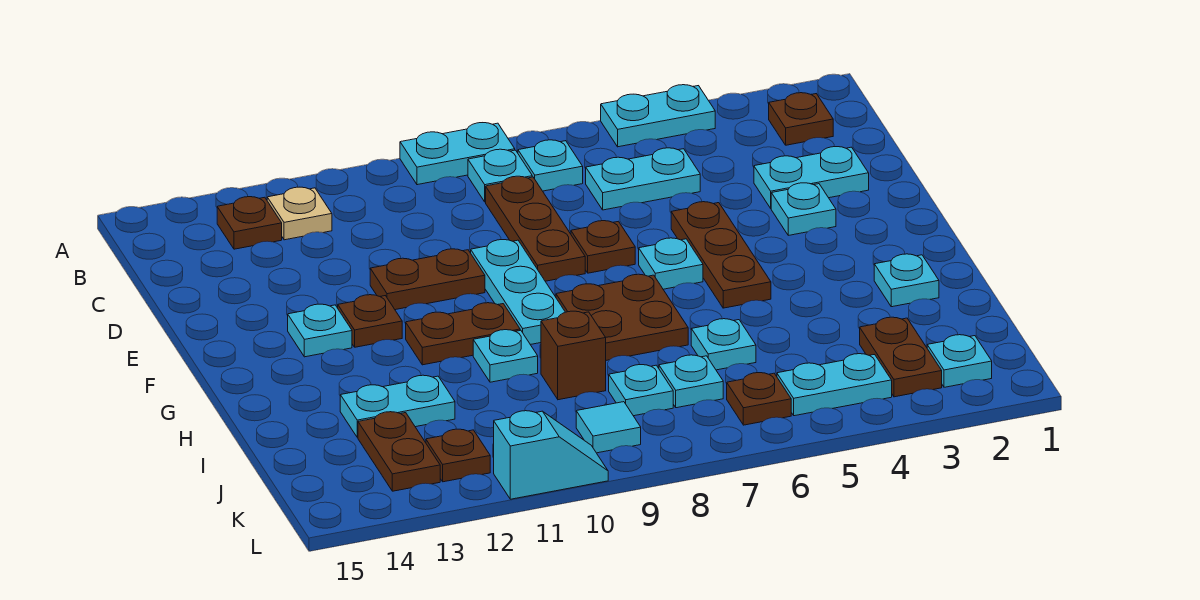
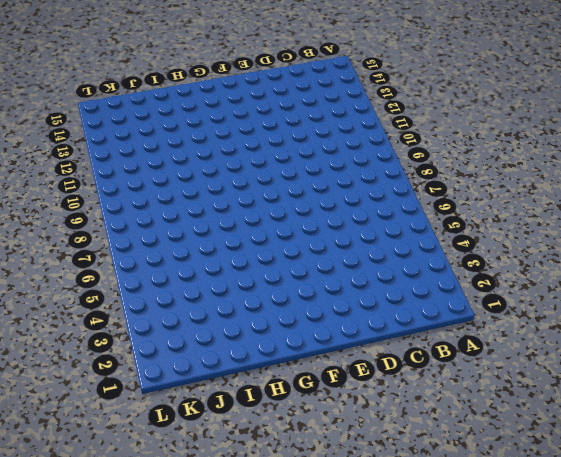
none -> cyan 1x2 plate [601,85,715,147]
none -> cyan 1x2 plate [400,123,515,185]
none -> brown 1x1 plate [769,93,833,145]
none -> cyan 1x1 plate [518,140,583,191]

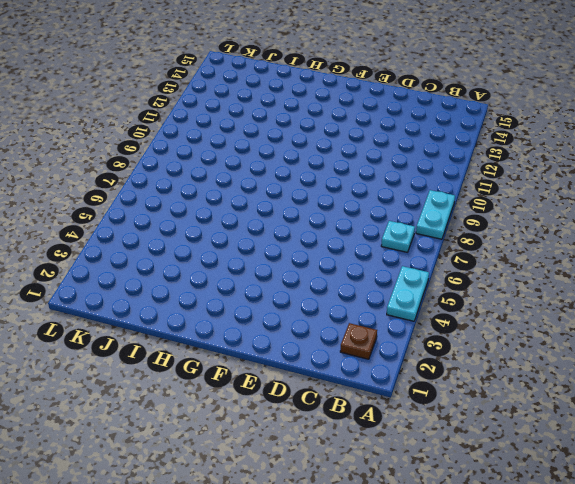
none -> cyan 1x1 plate [468,149,532,202]
none -> tan 1x1 plate [267,187,332,240]
none -> brown 1x1 plate [217,197,282,249]
none -> cyan 1x2 plate [586,148,700,210]

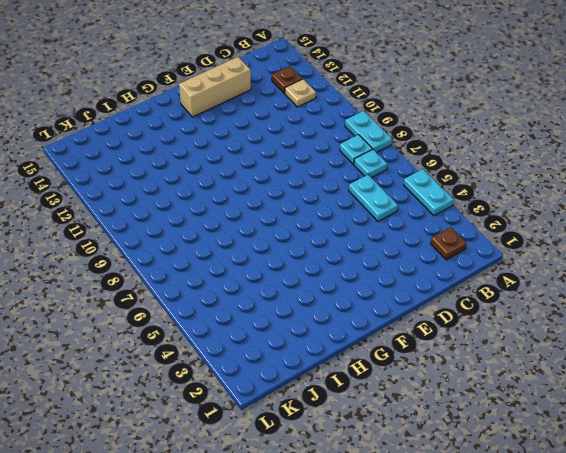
tan 1x3 brick [179,57,251,117] -> none
none -> brown 1x3 plate [486,176,585,281]
none -> cyan 1x2 plate [754,147,869,208]
none -> cyan 1x1 plate [771,183,836,235]
none -> brown 1x3 plate [671,202,771,308]

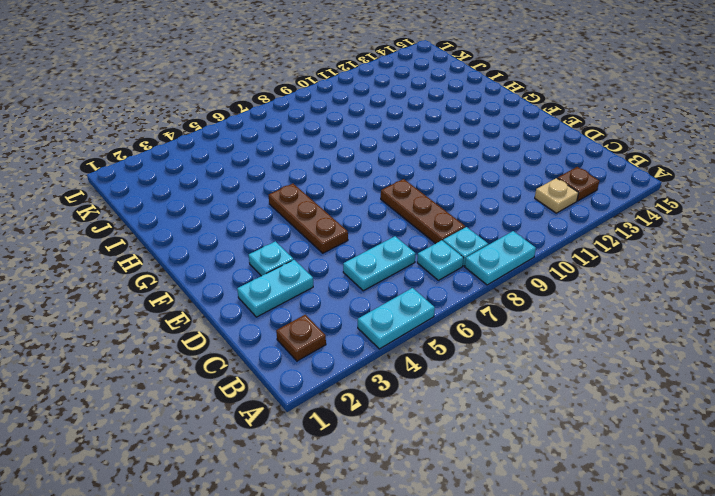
none -> brown 1x1 plate [571,221,635,273]
none -> cyan 1x3 plate [471,240,565,345]
none -> brown 1x2 plate [370,249,485,310]
none -> cyan 1x1 plate [639,238,703,289]

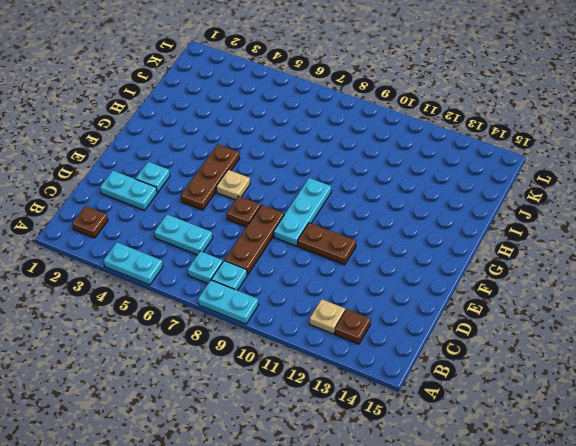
tan 1x1 plate [216,170,250,200] -> cyan 1x1 plate [639,238,703,289]
none -> brown 1x1 plate [338,295,402,347]
none -> cyan 1x1 plate [288,304,352,357]
none -> brown 2x2 plate [556,274,688,360]
none -> brown 1x2 plate [406,303,520,365]

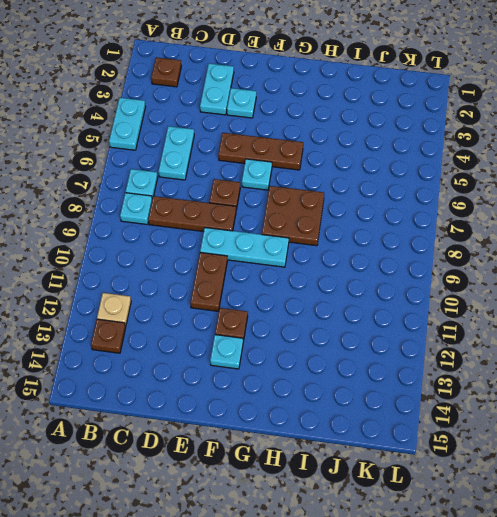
none -> cyan 1x2 plate [400,123,515,185]
none -> brown 1x2 plate [406,303,520,365]
none -> cyan 1x1 plate [874,254,939,307]
none -> cyan 1x1 plate [473,330,538,382]

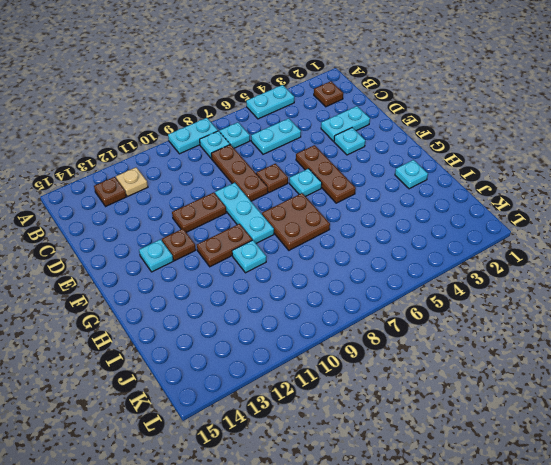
none -> cyan 1x1 plate [691,319,756,370]
none -> brown 1x1 brick [541,311,606,400]
none -> cyan 1x2 plate [340,375,455,438]
none -> brown 1x2 plate [860,317,942,397]

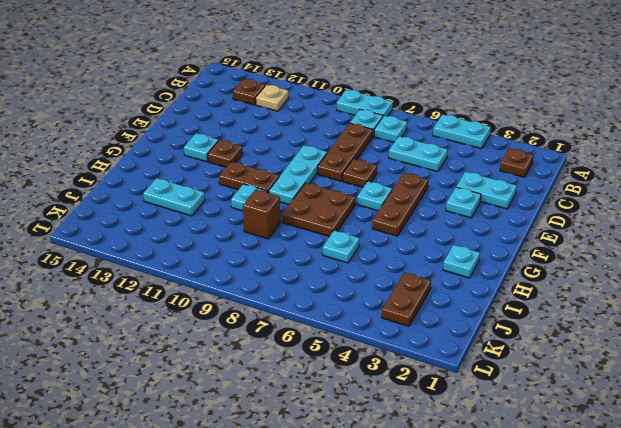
none -> brown 1x2 plate [370,249,485,310]
none -> cyan 1x1 plate [659,355,723,408]
none -> cyan 1x1 plate [609,365,673,416]
none -> brown 1x2 plate [358,412,440,491]

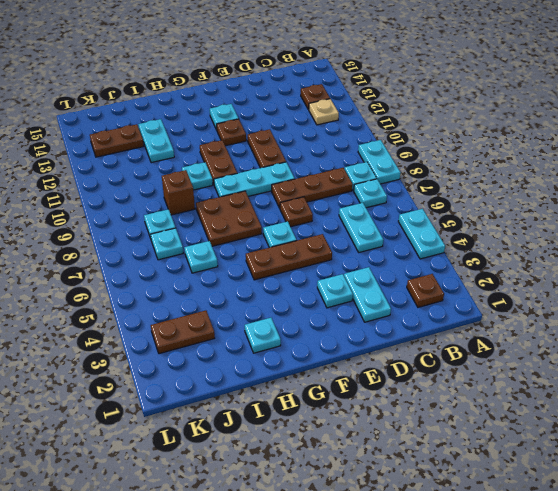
none -> cyan 1x1 plate [927,335,992,387]
none -> cyan 1x2 plate [777,354,892,416]
none -> brown 1x1 plate [727,373,791,425]
none -> cyan 1x1 tile [576,402,641,453]

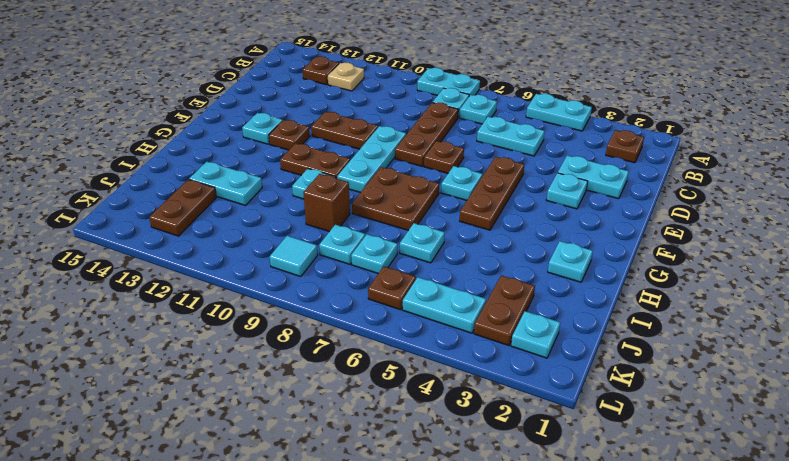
none -> brown 1x1 plate [426,429,490,482]
none -> cyan 1x2 slope [494,411,608,499]

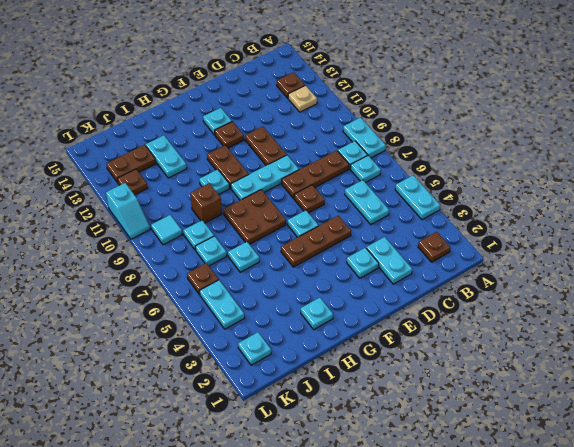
none -> brown 1x2 plate [860,317,942,397]

